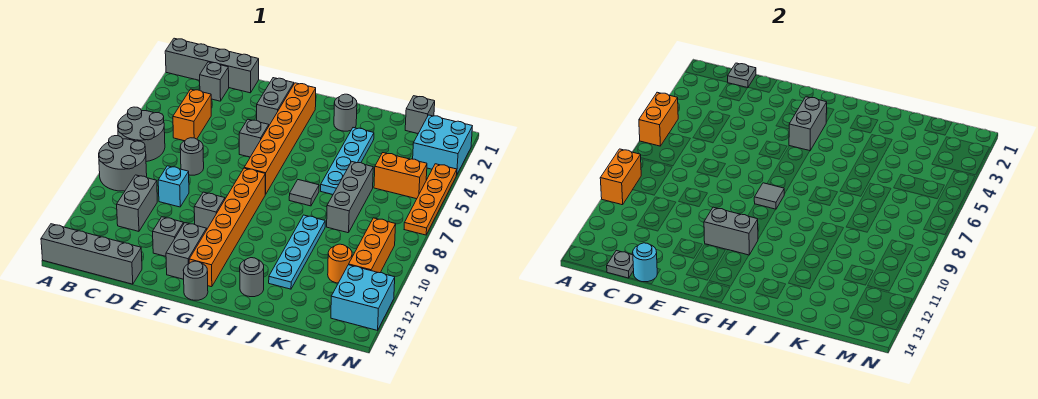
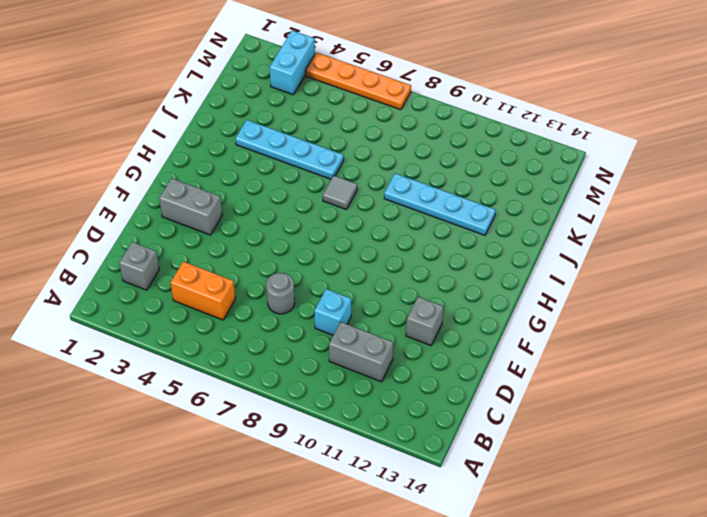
cyan 1x2 brick [270,31,315,95] -> cyan 2x2 brick [413,115,472,174]
none -> grey 1x4 brick [165,38,259,93]
none -> grey 2x2 round brick [118,107,165,162]
none -> grey 2x2 round brick [99,136,147,191]
none -> grey 1x4 brick [41,224,142,284]

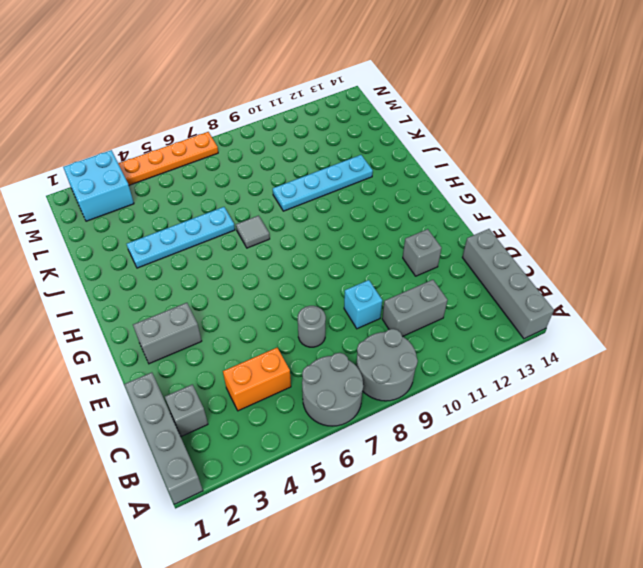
none -> grey 1x1 brick [239,119,269,157]
none -> grey 1x1 brick [194,192,225,229]
none -> grey 1x2 brick [166,223,207,279]
none -> orange 1x6 brick [244,83,316,194]

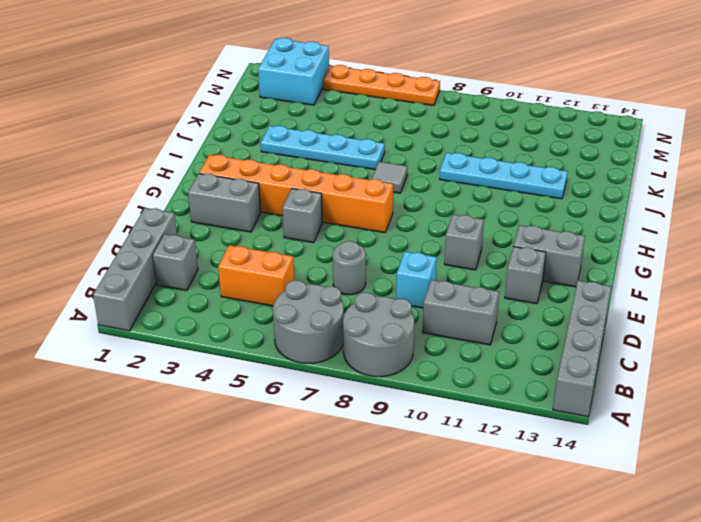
none -> orange 1x6 brick [189,168,265,287]
none -> grey 1x1 round brick [183,261,208,300]
none -> grey 1x1 round brick [334,94,357,131]
none -> grey 1x1 round brick [240,258,264,297]

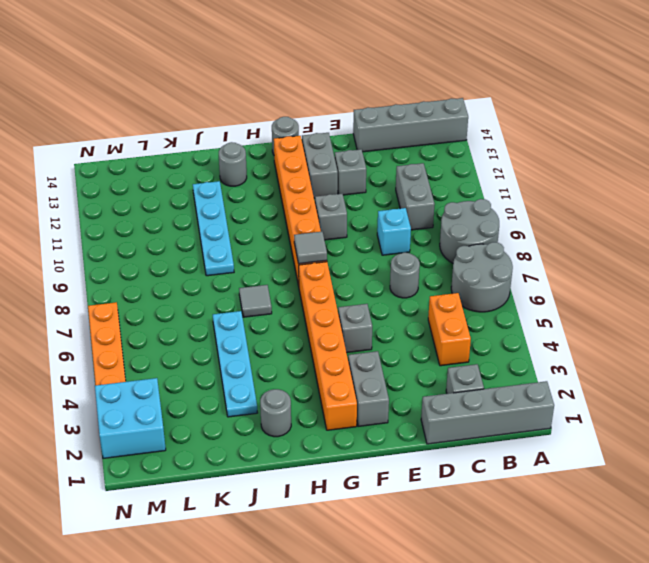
none -> grey 1x3 brick [327,162,373,233]
none -> grey 1x1 brick [405,96,435,133]
none -> orange 1x2 brick [374,153,427,199]
none -> orange 1x1 round brick [328,244,352,283]

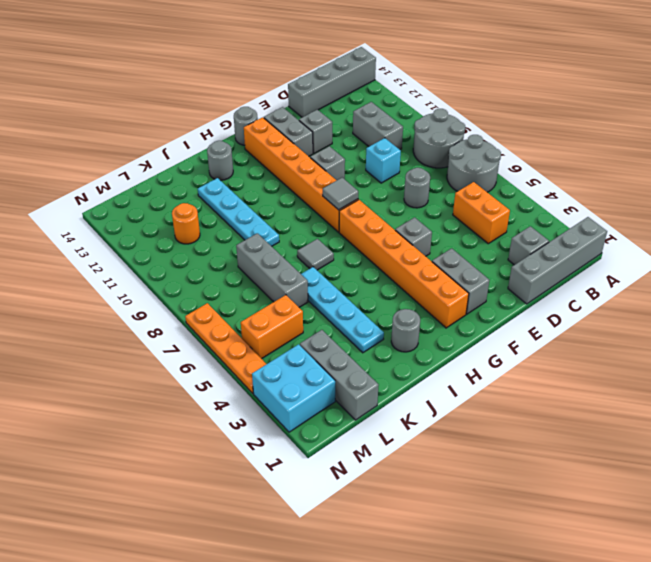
grey 1x3 brick [300,330,379,420] -> grey 1x1 brick [405,96,435,133]
none -> orange 1x3 brick [349,218,396,273]
none -> cyan 2x2 brick [331,265,395,330]
none -> orange 1x2 brick [639,92,678,146]
none -> orange 1x2 brick [600,149,641,205]

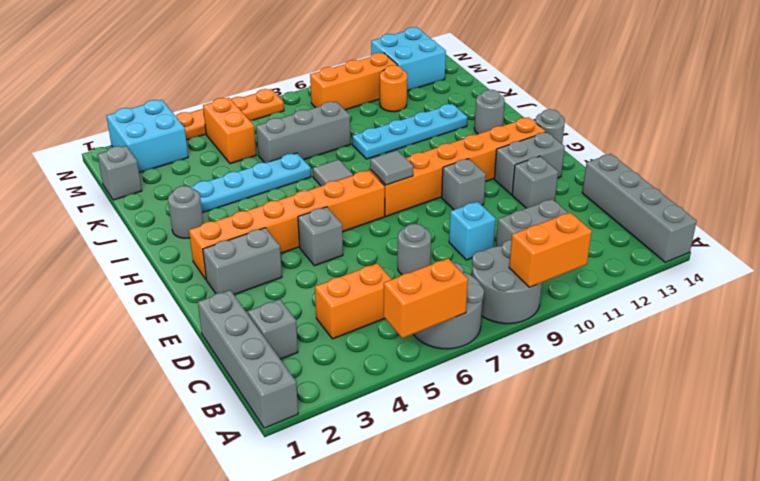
none -> grey 1x1 plate [728,63,756,88]
none -> grey 1x1 plate [607,250,634,278]
none -> cyan 1x1 round brick [633,243,657,282]
none -> grey 1x2 brick [704,207,758,255]

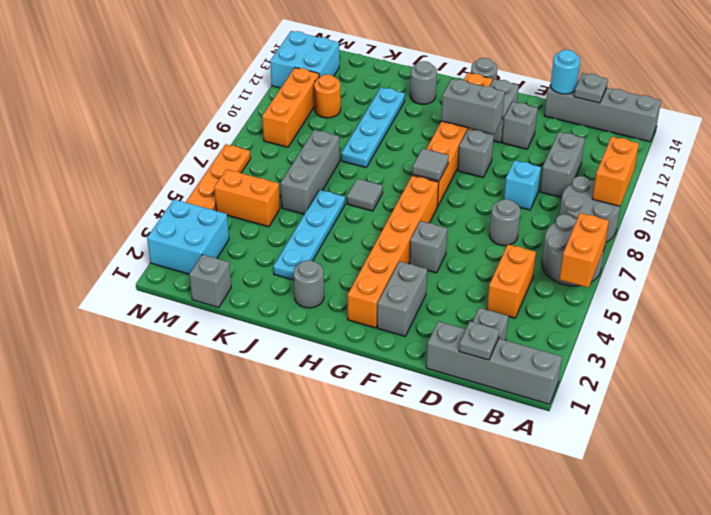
none -> grey 1x2 brick [789,97,827,151]

